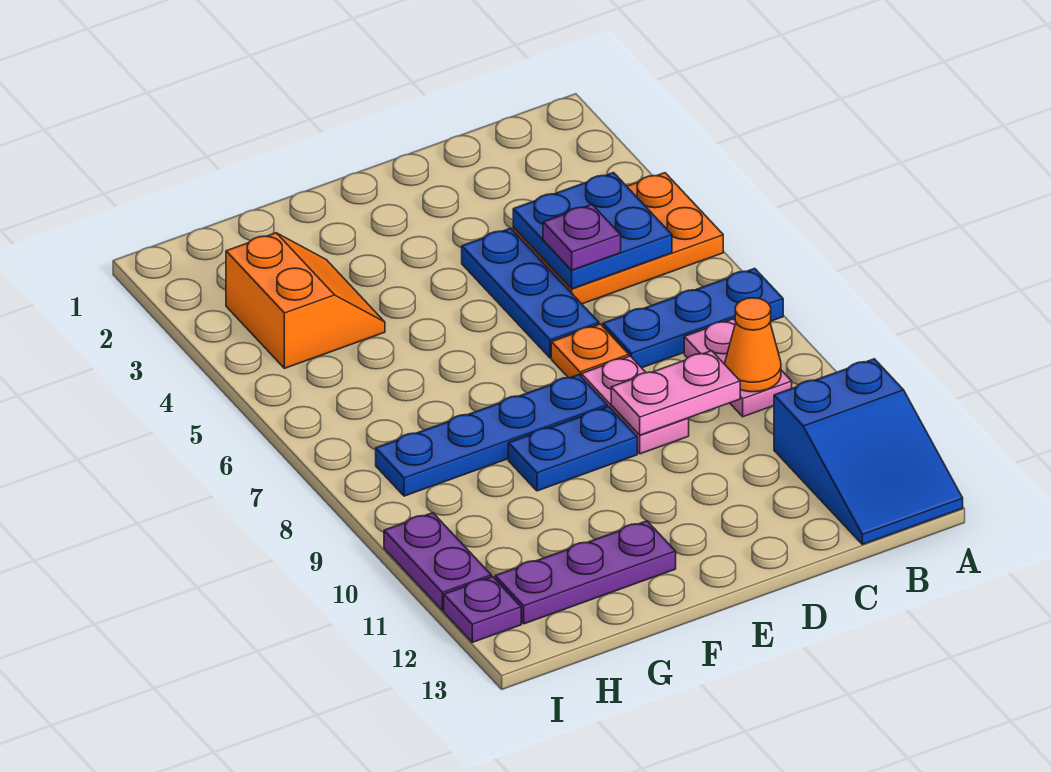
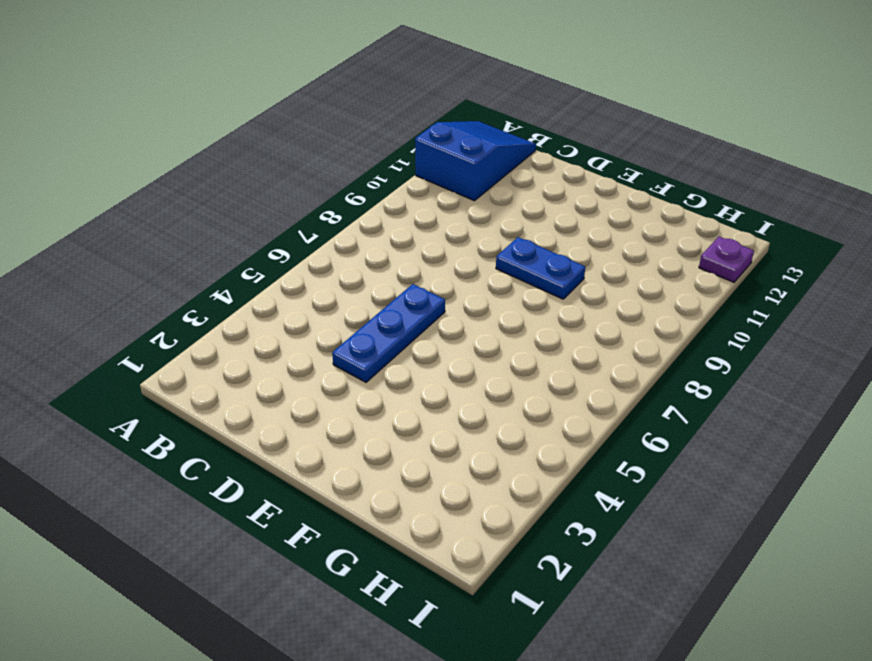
none -> orange 2x3 plate [513,173,723,304]
none -> blue 1x3 plate [603,268,783,368]
none -> pink 1x2 plate [684,319,792,417]

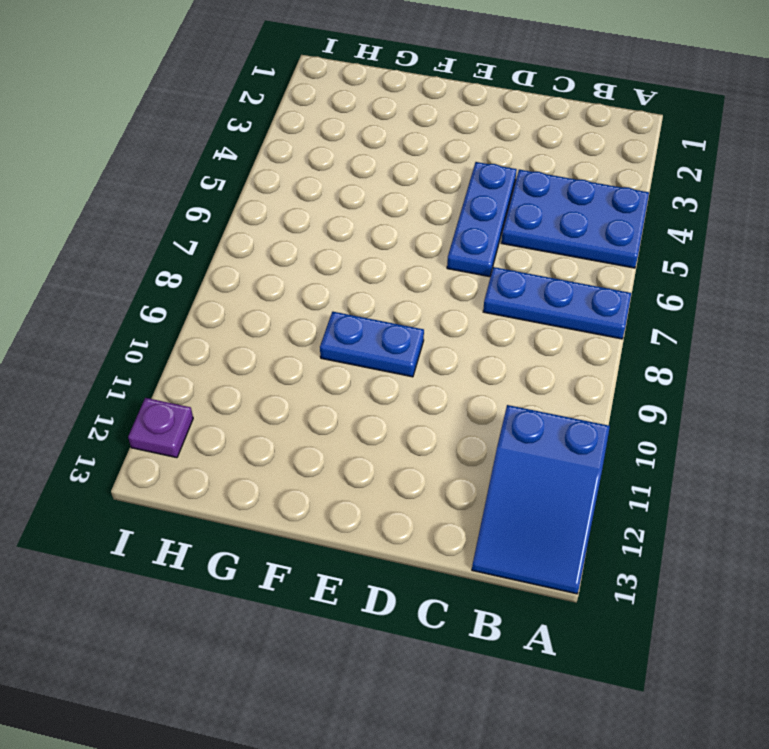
blue 2x3 plate [501,170,649,268] -> orange 2x3 plate [513,173,723,304]
none -> pink 1x2 plate [684,319,792,417]
none -> orange 1x1 plate [551,324,629,378]
none -> pink 1x2 plate [581,356,689,454]

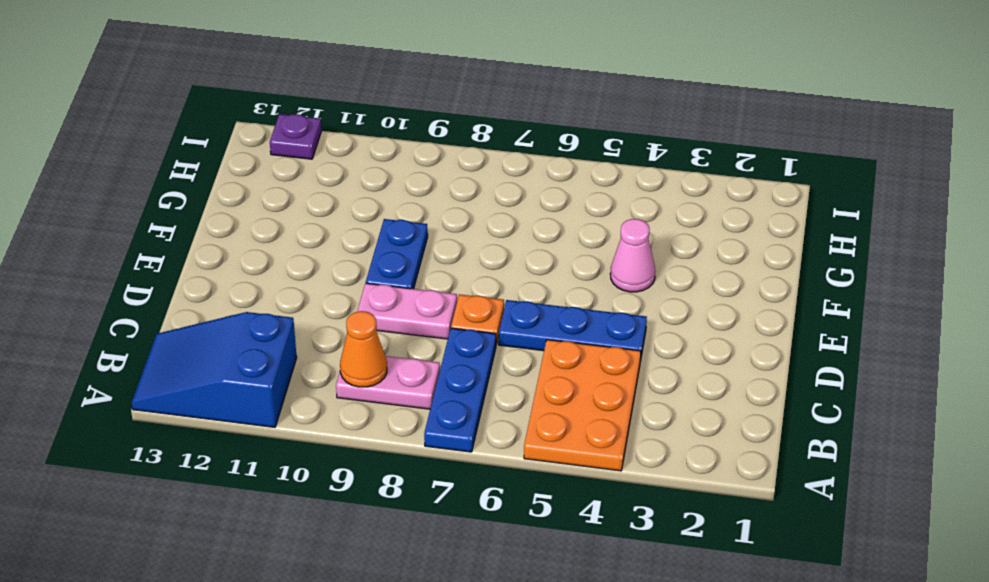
pink 1x1 cone [610,219,655,292] -> none
none -> blue 1x4 plate [376,375,607,496]
none -> purple 1x3 plate [495,521,676,624]
none -> orange 2x2 slope [226,233,385,368]

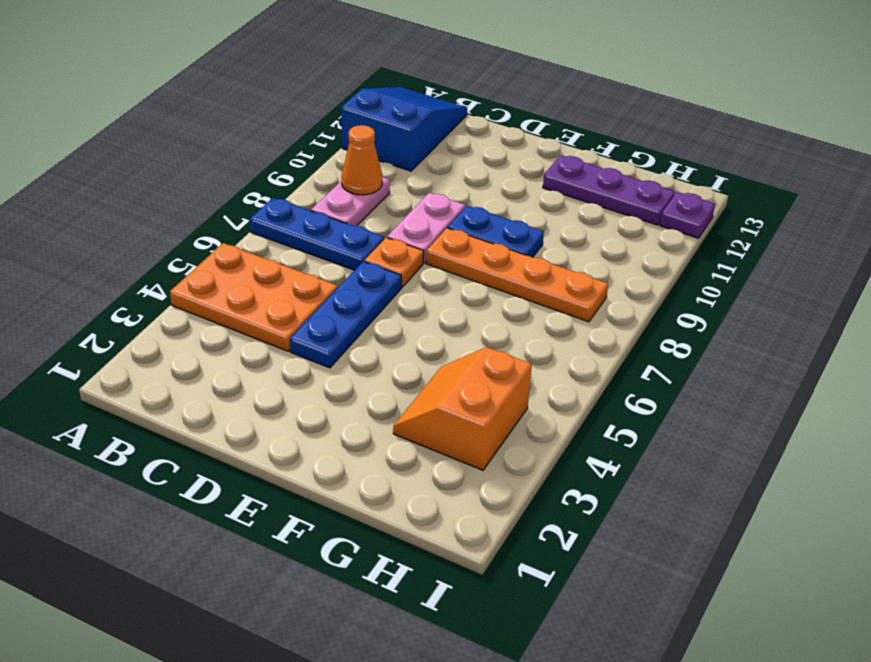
orange 1x4 plate [426,228,608,322] -> blue 1x4 plate [376,375,607,496]
none -> purple 1x2 plate [384,513,491,611]
none -> blue 2x2 plate [513,173,672,289]
none -> pink 1x2 plate [611,351,740,435]

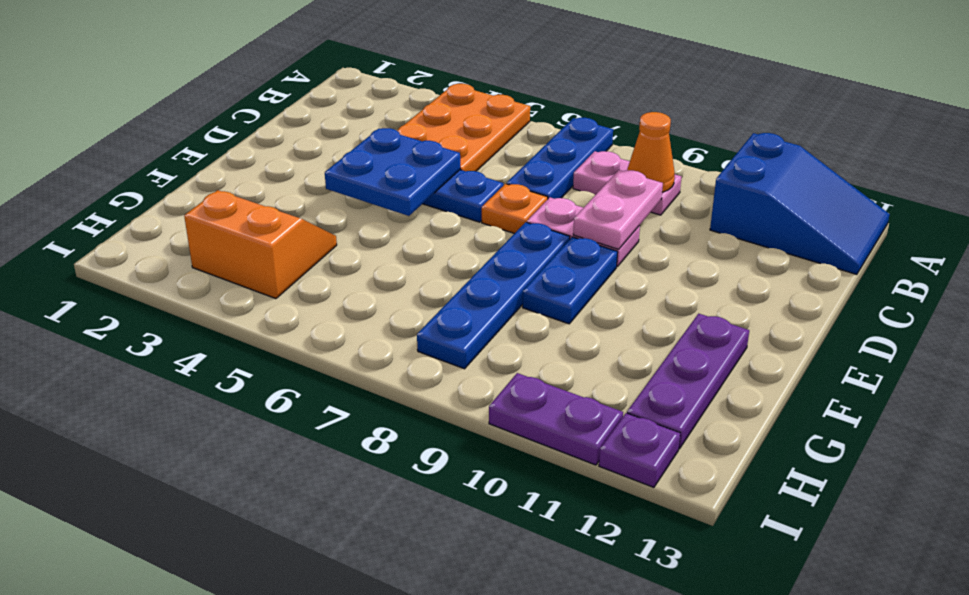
blue 2x2 plate [325,128,460,216] -> blue 2x2 plate moved to [513,173,672,289]
none -> purple 1x1 plate [543,204,621,270]

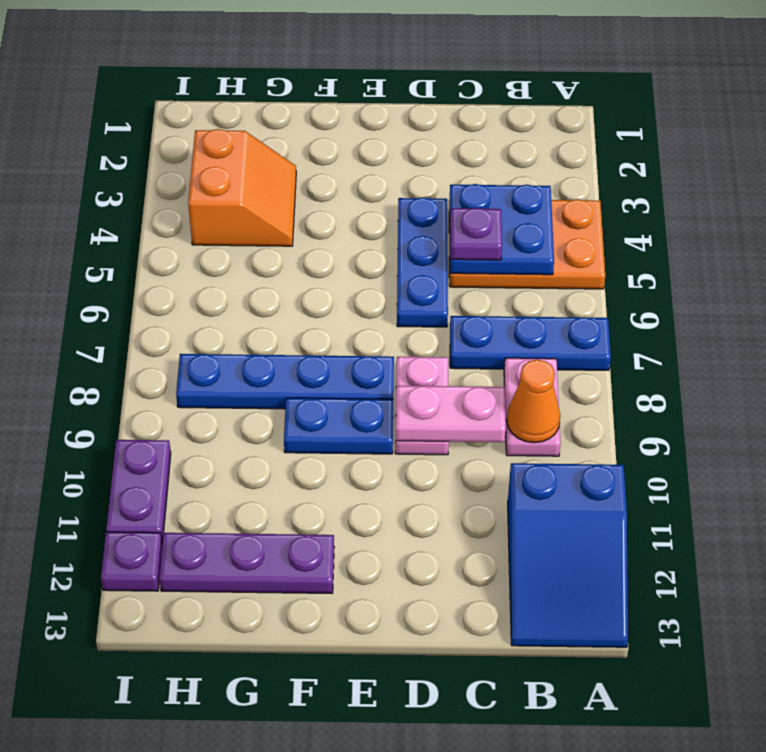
none -> orange 1x1 plate [551,324,629,378]

